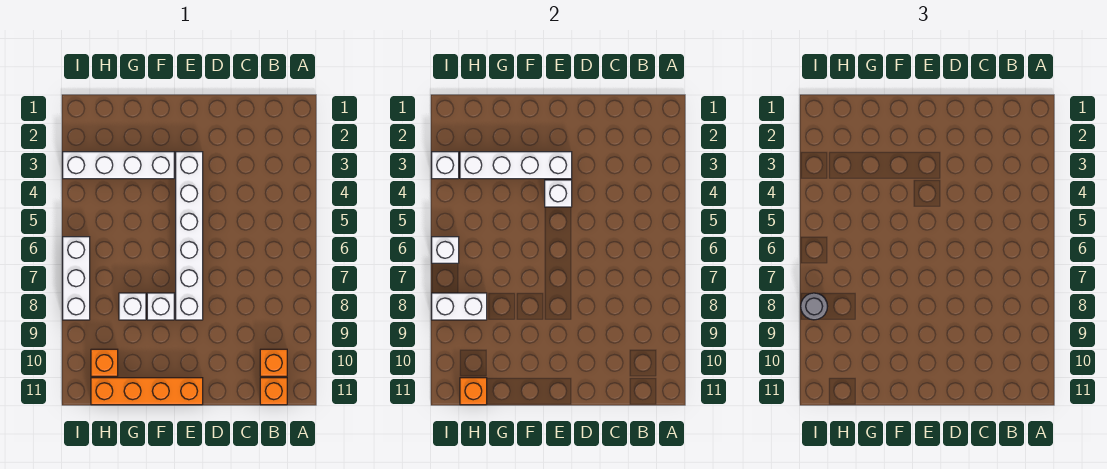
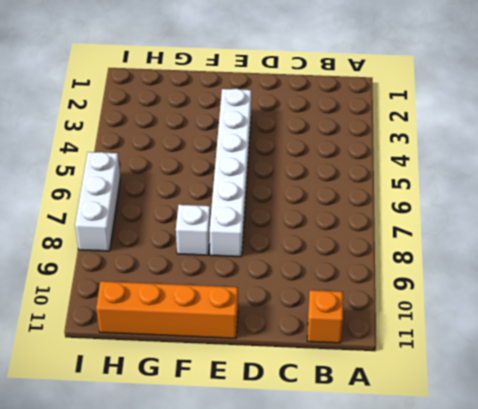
none -> orange 1x1 brick [260,349,287,376]
none -> white 1x4 brick [63,152,174,179]
none -> white 1x1 brick [119,293,146,320]

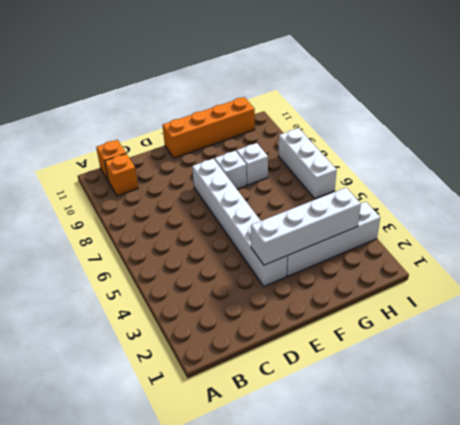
none -> orange 1x1 brick [91,349,118,376]
none -> white 1x1 brick [545,180,572,207]
none -> white 1x2 brick [432,293,487,320]

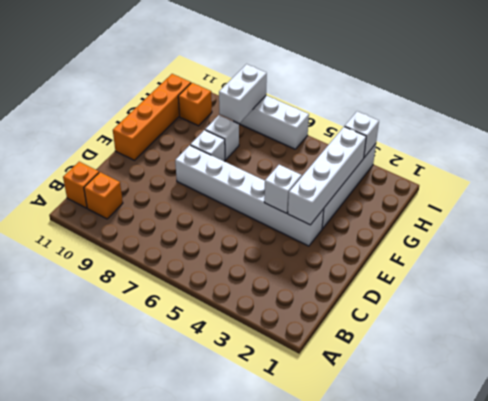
none -> orange 1x1 brick [460,378,487,405]
none -> white 1x1 brick [432,237,459,263]
none -> grey 1x1 round brick [801,293,828,320]

